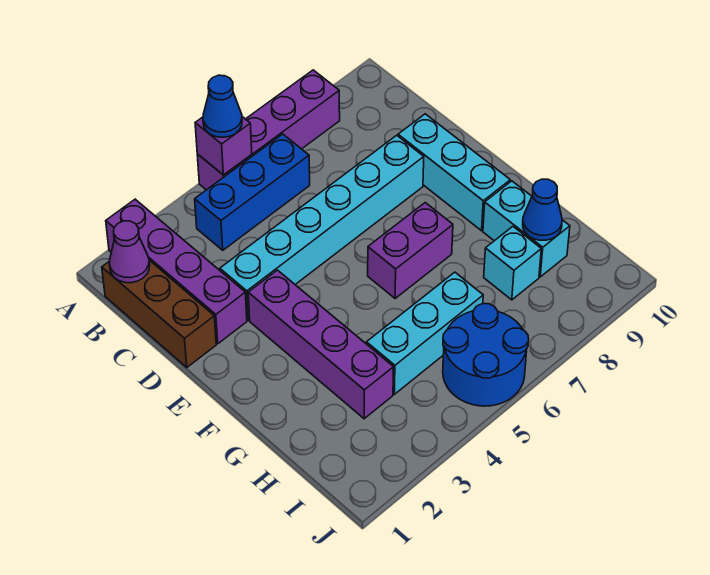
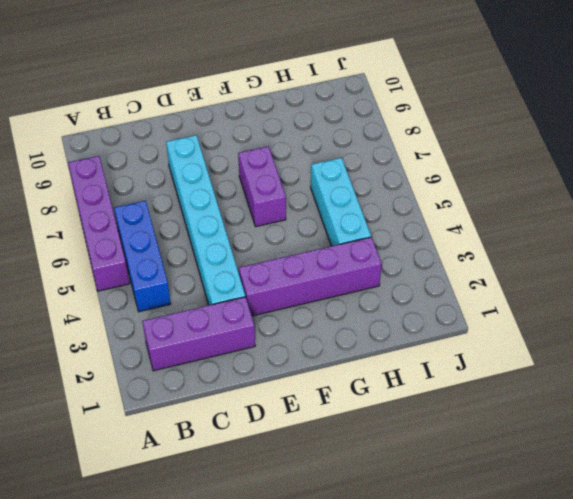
purple 1x3 brick [142,297,255,371] -> purple 1x4 brick [106,199,247,344]
none -> brown 1x3 brick [102,260,216,367]
none -> cyan 1x3 brick [398,114,510,231]
none -> cyan 1x2 brick [483,181,570,277]

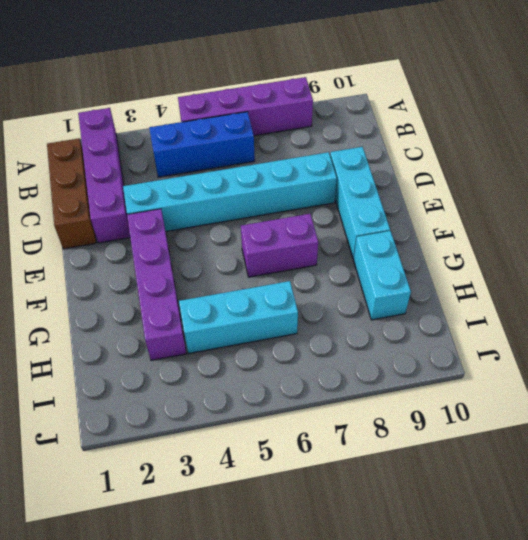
none -> cyan 1x1 brick [484,227,541,300]
none -> blue 2x2 round brick [443,304,529,406]
none -> purple 1x1 brick [195,117,252,175]

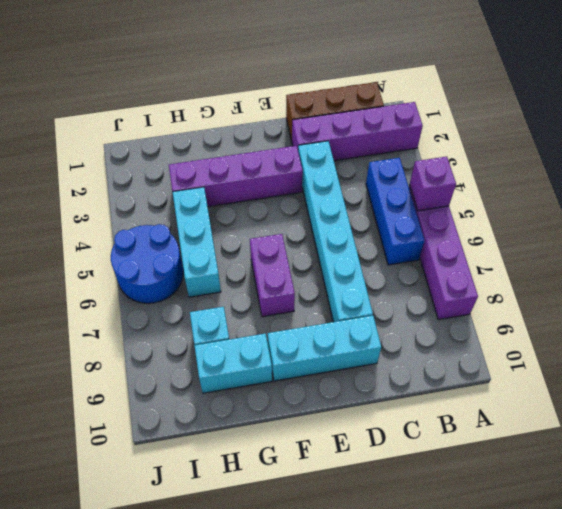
none -> purple 1x1 cone [109,221,150,283]
none -> blue 1x1 cone [523,179,562,240]
none -> blue 1x1 cone [203,75,242,137]

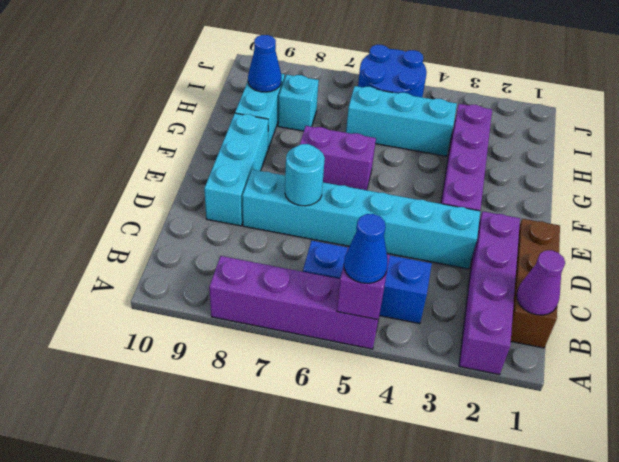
cyan 1x1 round brick [285,144,325,206] -> none

